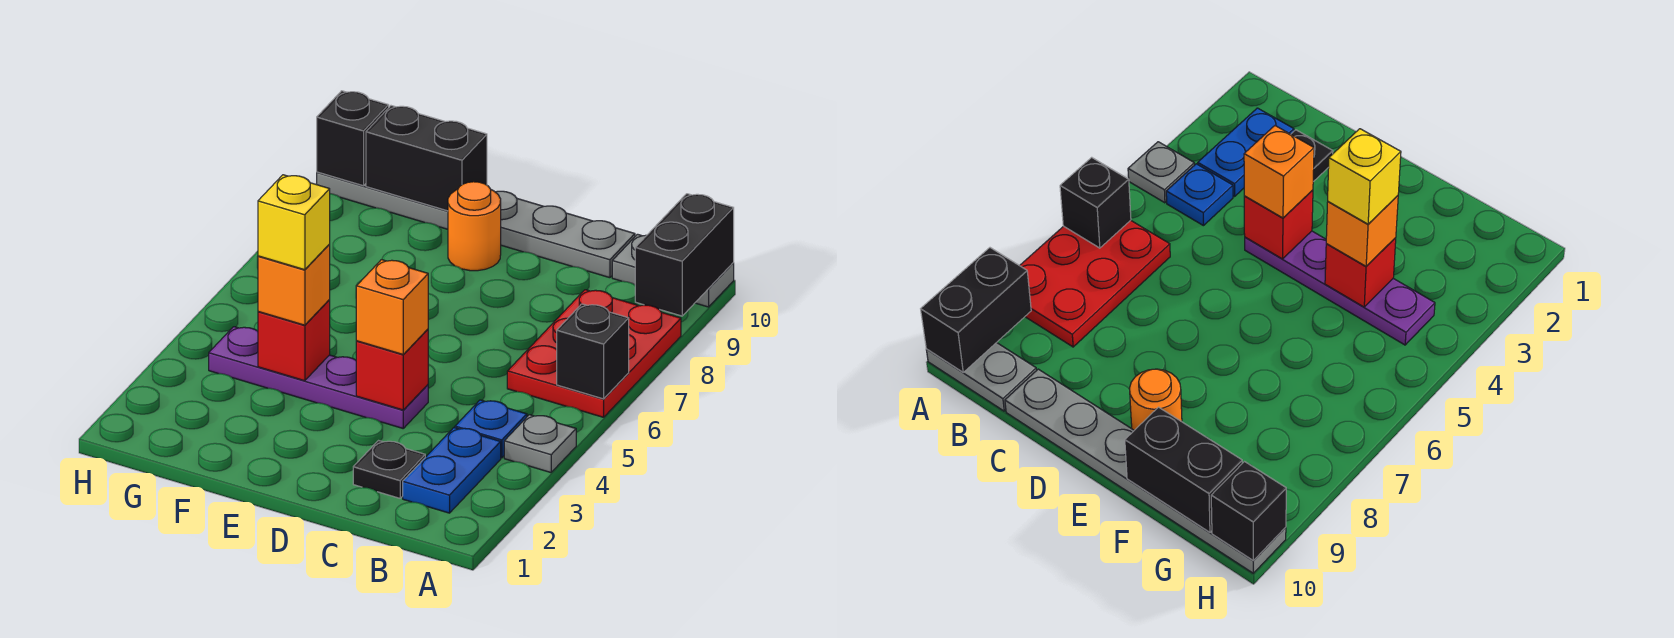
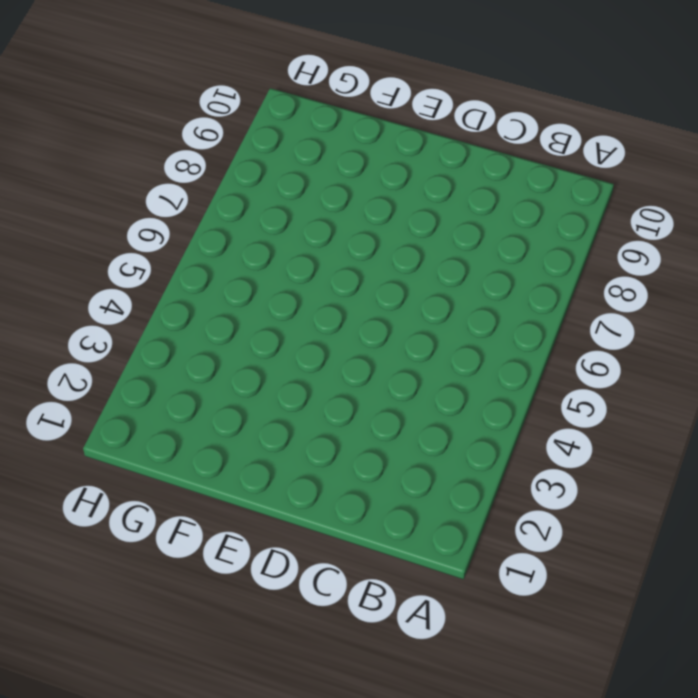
none -> grey 1x1 plate [504,415,576,473]
none -> red 2x3 plate [507,290,681,417]
none -> grey 1x2 plate [612,234,734,307]

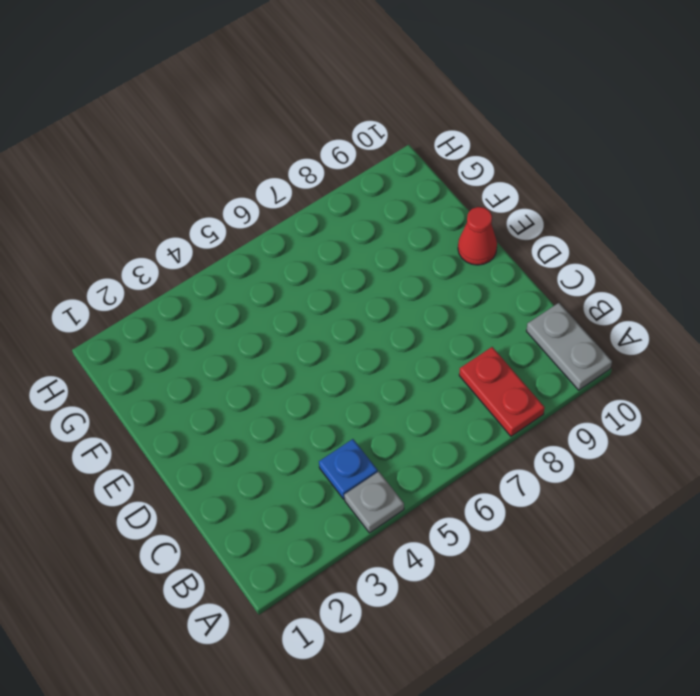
red 1x2 plate [459,347,545,436] -> red 2x3 plate [507,290,681,417]
red 1x1 cone [458,207,497,265] -> grey 1x6 plate [317,172,635,278]
none -> blue 1x2 plate [403,428,501,513]
none -> black 1x1 plate [353,441,425,498]
none -> purple 1x4 plate [209,327,428,428]

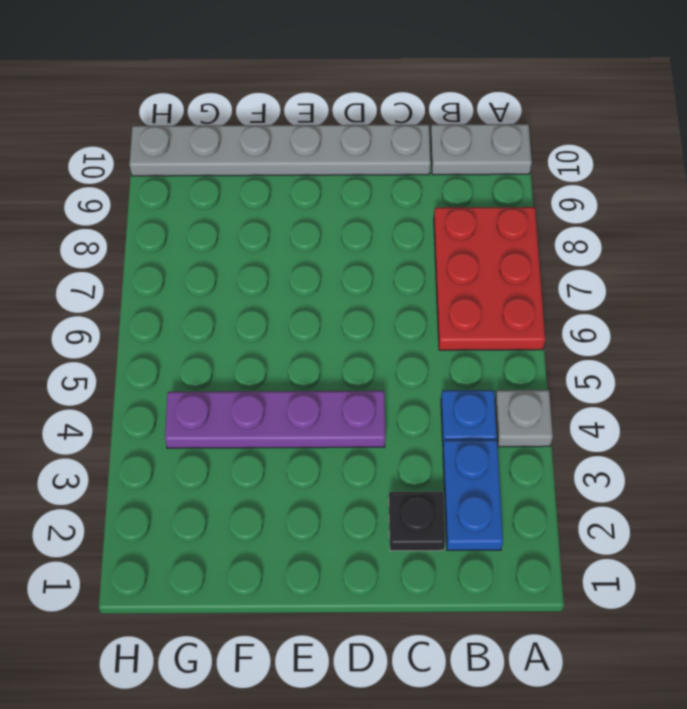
none -> orange 1x1 round brick [448,182,501,271]
none -> black 1x1 brick [557,304,629,399]
none -> black 1x2 brick [635,194,734,316]

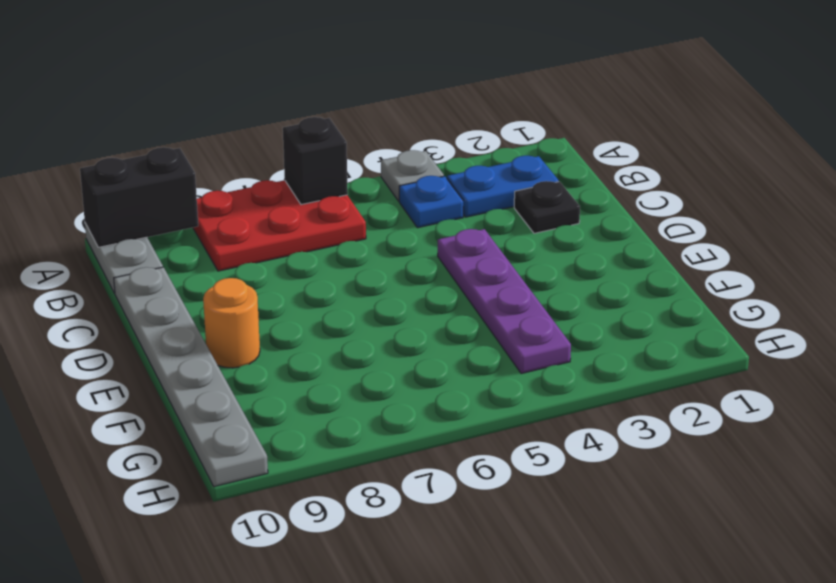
none -> red 1x1 brick [356,329,428,410]
none -> red 1x1 brick [258,300,330,381]
none -> black 1x2 brick [366,106,487,211]

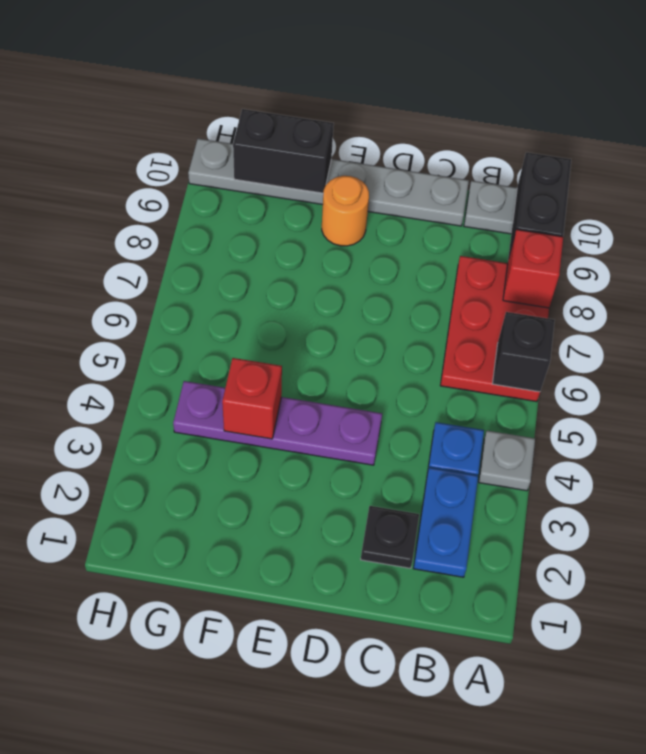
red 1x1 brick [503,229,563,308] -> red 1x1 brick moved to [356,329,428,410]
none -> black 1x1 brick [317,91,389,186]
none -> orange 1x1 brick [356,260,428,355]
none -> orange 1x1 brick [258,244,330,325]

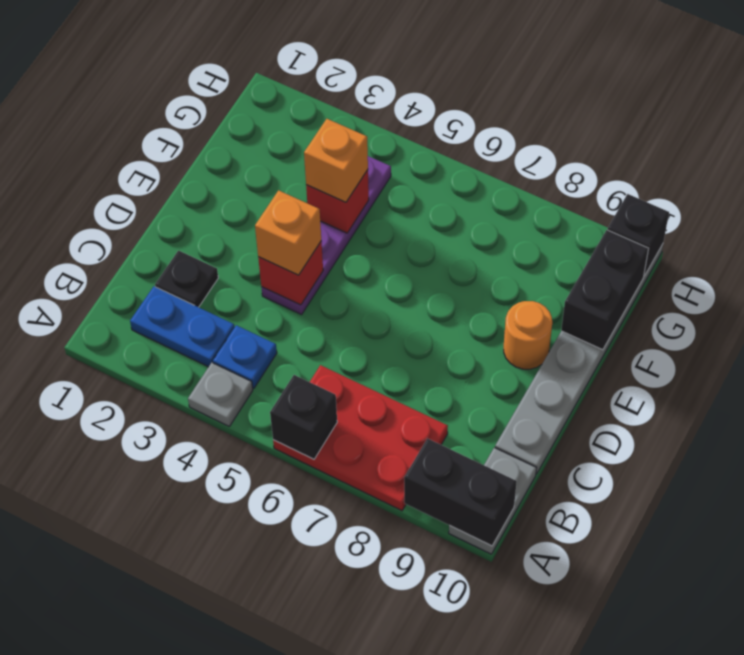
none -> yellow 1x1 brick [258,175,330,270]

